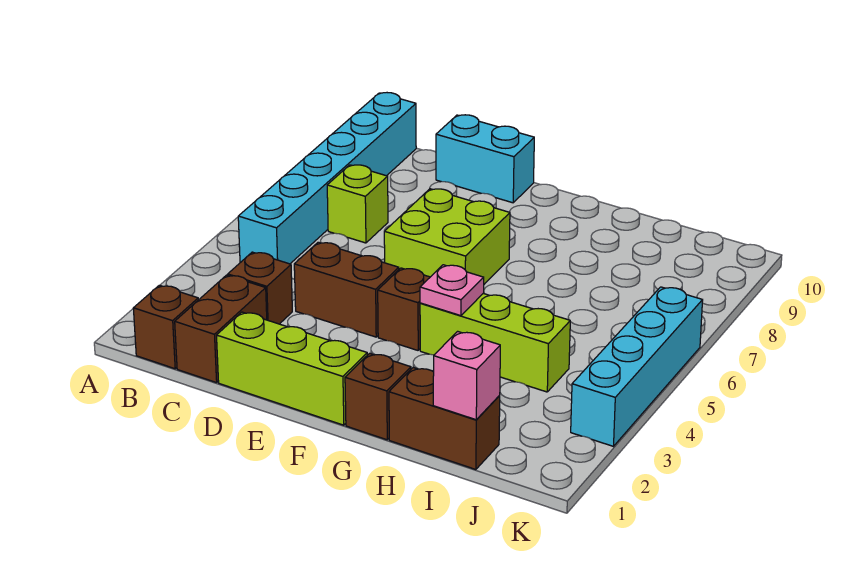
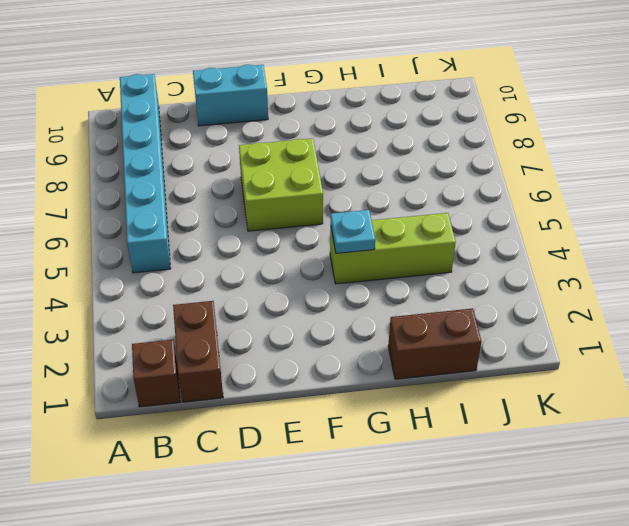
cyan 1x1 plate [331,210,375,253] -> pink 1x1 plate [420,265,484,316]
none -> brown 1x1 brick [228,252,292,324]
none -> lime 1x1 brick [327,165,388,243]
none -> lime 1x3 brick [217,312,367,425]

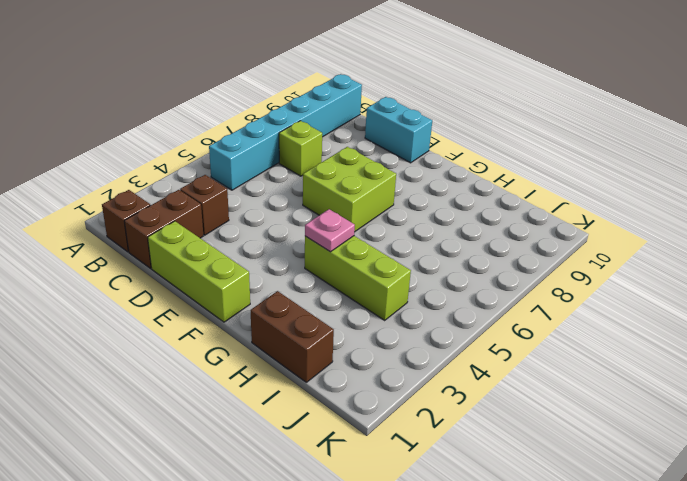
none -> brown 1x2 brick [294,242,399,337]
none -> brown 1x1 brick [378,268,430,350]
none -> brown 1x1 brick [345,353,411,440]

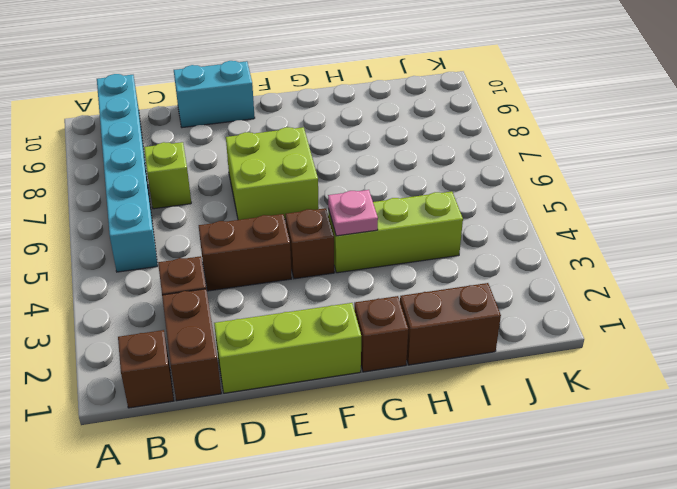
none -> cyan 1x4 brick [571,287,703,446]
none -> pink 1x1 brick [433,331,500,420]

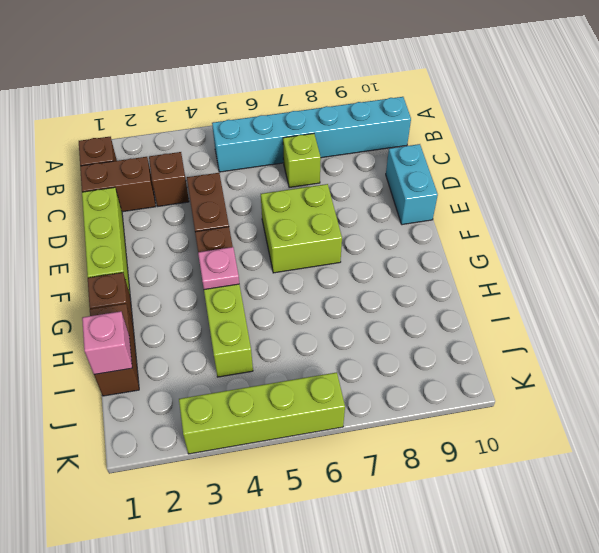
lime 1x4 brick [179,372,345,454] -> cyan 1x4 brick [571,287,703,446]

